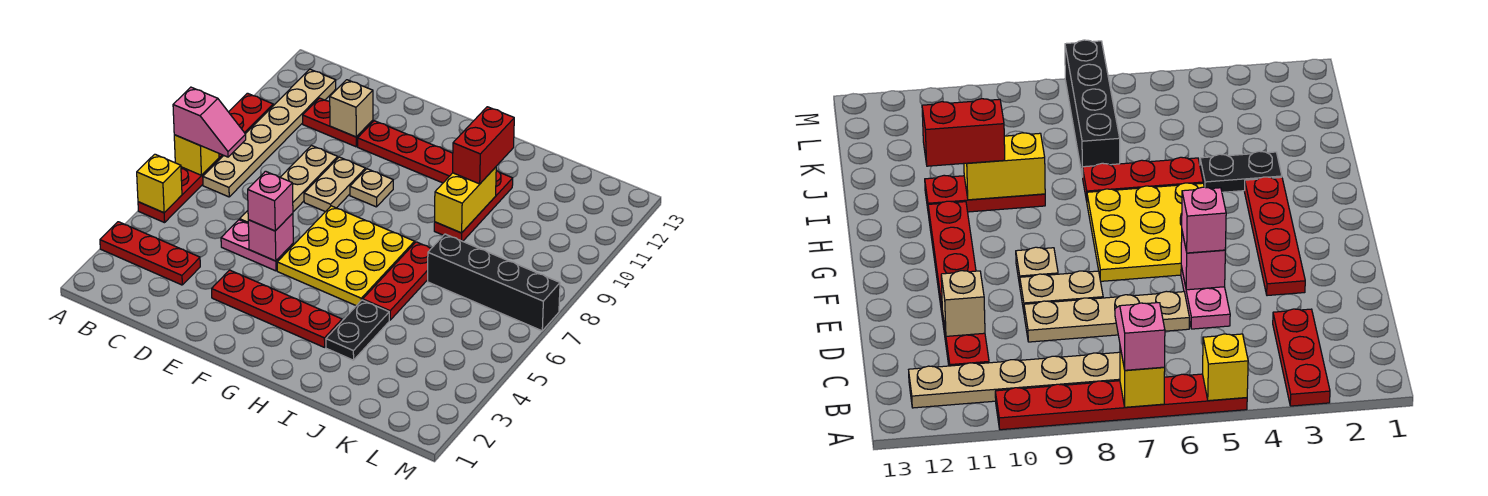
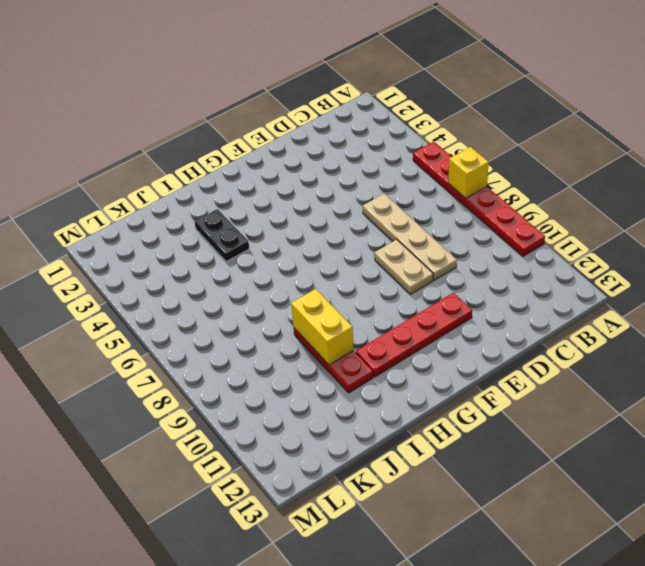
none -> red 1x3 plate [100,222,200,285]
none -> tan 1x6 plate [203,69,336,197]
none -> red 1x2 plate [303,98,373,147]

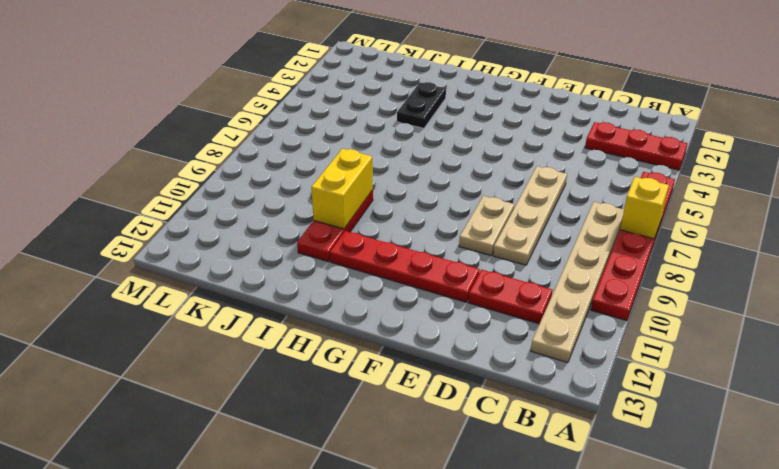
none -> pink 1x2 plate [221,220,293,271]
none -> red 1x4 plate [212,270,342,347]
none -> yellow 3x3 plate [277,206,415,306]

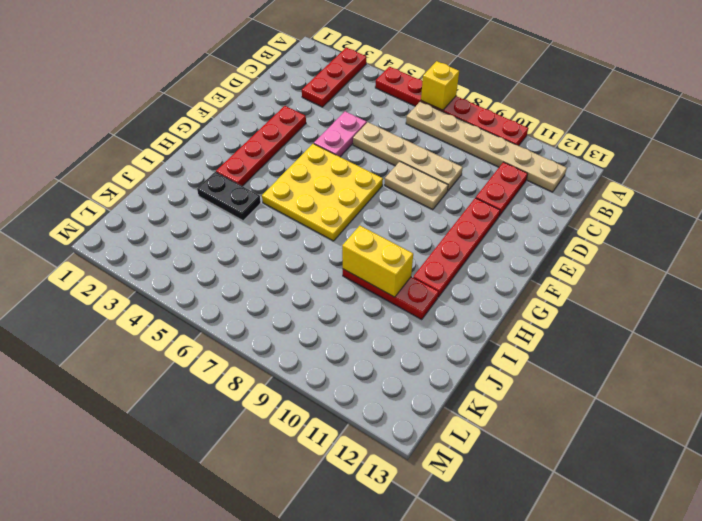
none -> tan 1x1 plate [350,169,393,207]
none -> red 1x3 plate [363,242,431,320]
none -> black 1x4 brick [428,234,560,331]

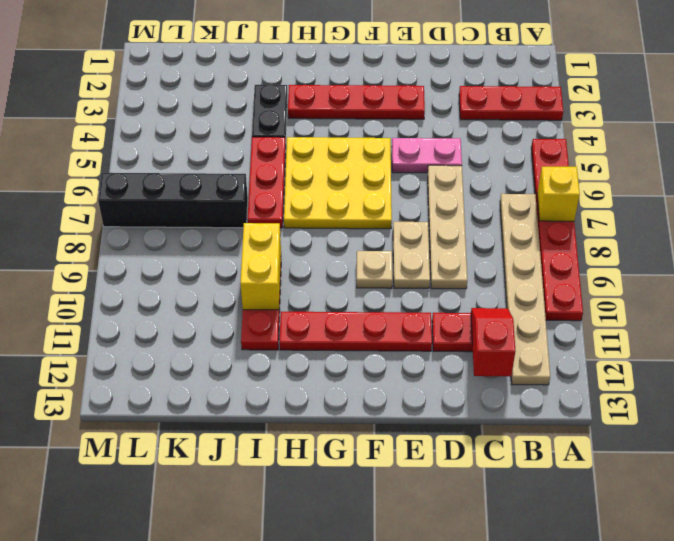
red 1x2 slope [471,308,515,376] -> none
none -> yellow 1x1 brick [137,154,182,213]
none -> tan 1x1 brick [330,80,373,137]
none -> pink 1x1 brick [248,213,293,261]

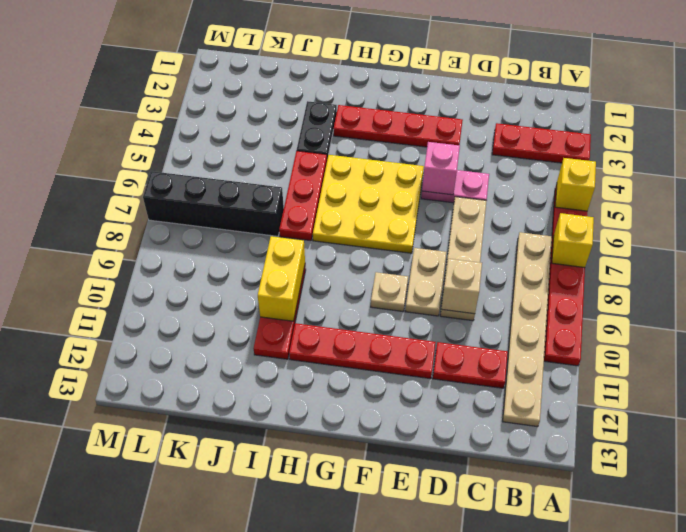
tan 1x1 brick [441,259,482,314] -> tan 1x1 brick moved to [330,80,373,137]
none -> pink 1x2 slope [173,87,246,157]
none -> pink 1x1 brick [248,171,293,231]
none -> red 1x2 brick [453,107,514,184]

